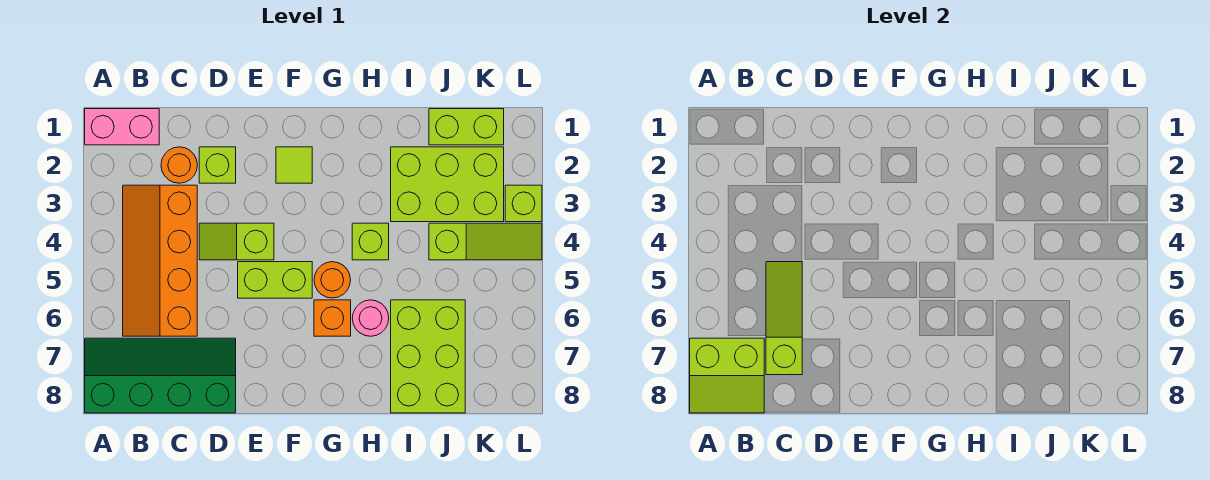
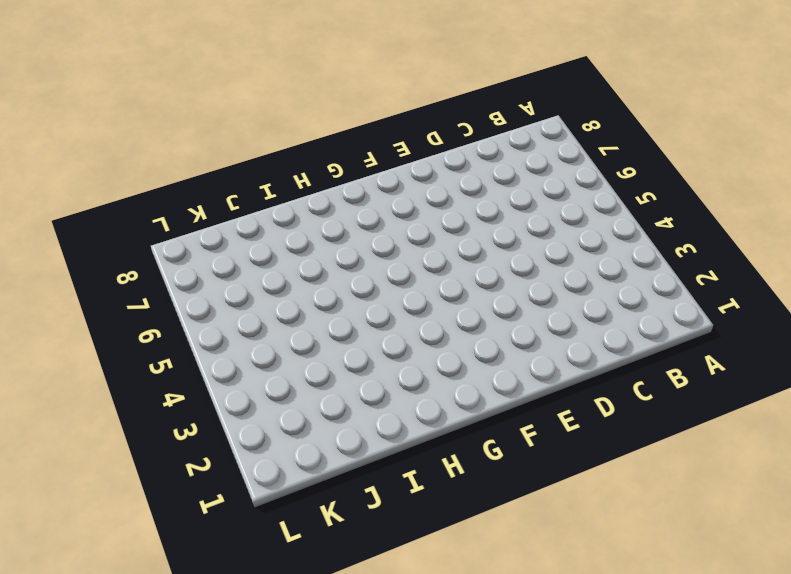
none -> pink 1x2 brick [85,109,159,145]
none -> green 2x4 slope [85,338,236,413]
none -> orange 2x4 slope [123,185,197,336]

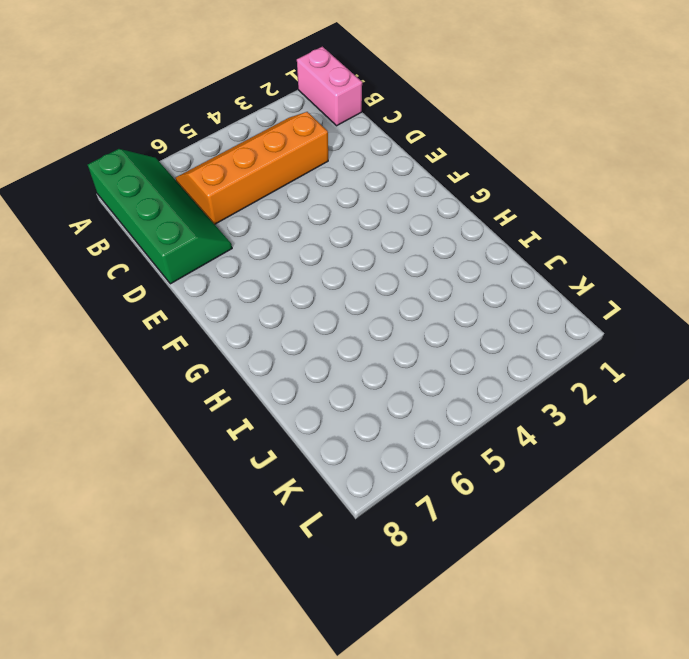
none -> orange 1x1 round brick [161,147,197,183]
none -> lime 1x1 brick [199,147,236,183]
none -> lime 1x2 slope [199,223,274,260]

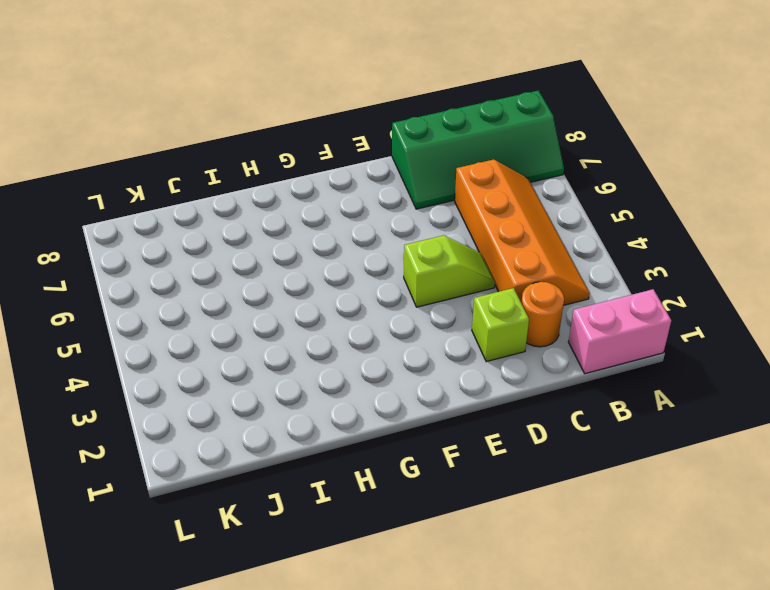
none -> lime 1x2 brick [238,262,312,298]
none -> lime 1x1 tile [276,147,312,183]
none -> orange 1x1 round brick [314,262,350,298]

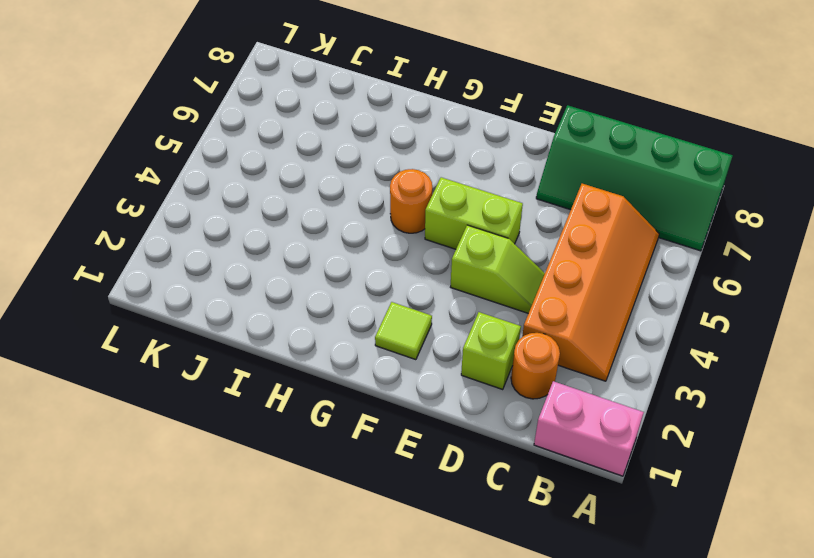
none -> orange 1x1 brick [314,300,351,336]
none -> lime 1x1 brick [352,223,389,260]
none -> pink 1x1 round brick [352,300,389,336]

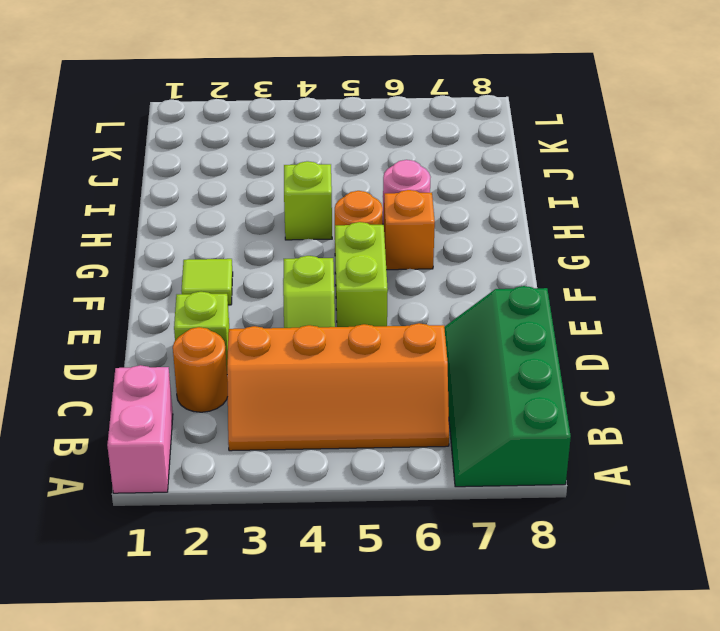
none -> lime 2x3 brick [391,147,504,222]
none -> lime 2x3 brick [391,300,465,413]
none -> lime 1x2 brick [429,109,504,145]

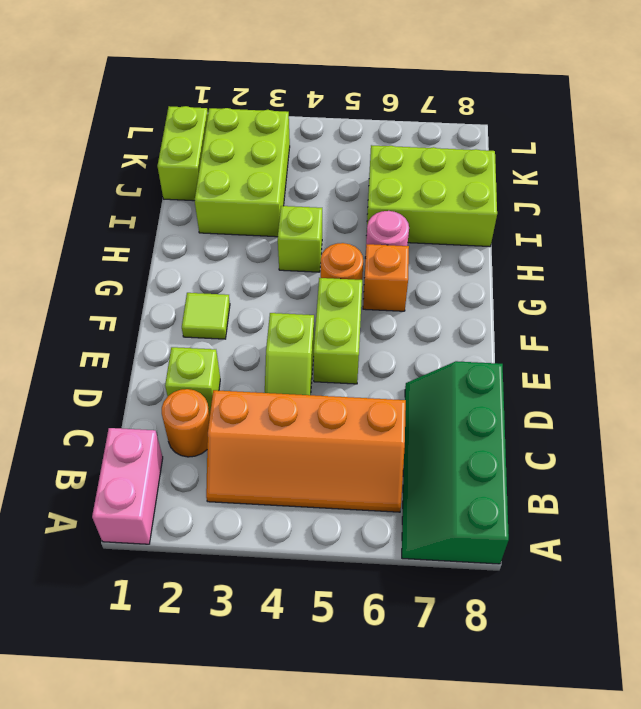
none -> lime 1x3 slope [429,223,542,260]
none -> lime 1x1 brick [505,185,542,222]
none -> lime 2x2 slope [690,338,764,413]

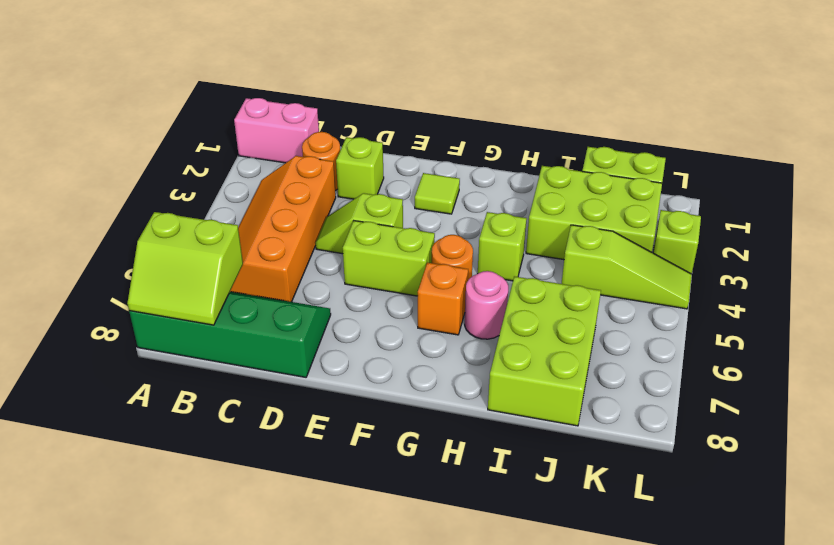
none -> lime 1x3 slope [766,262,802,375]

